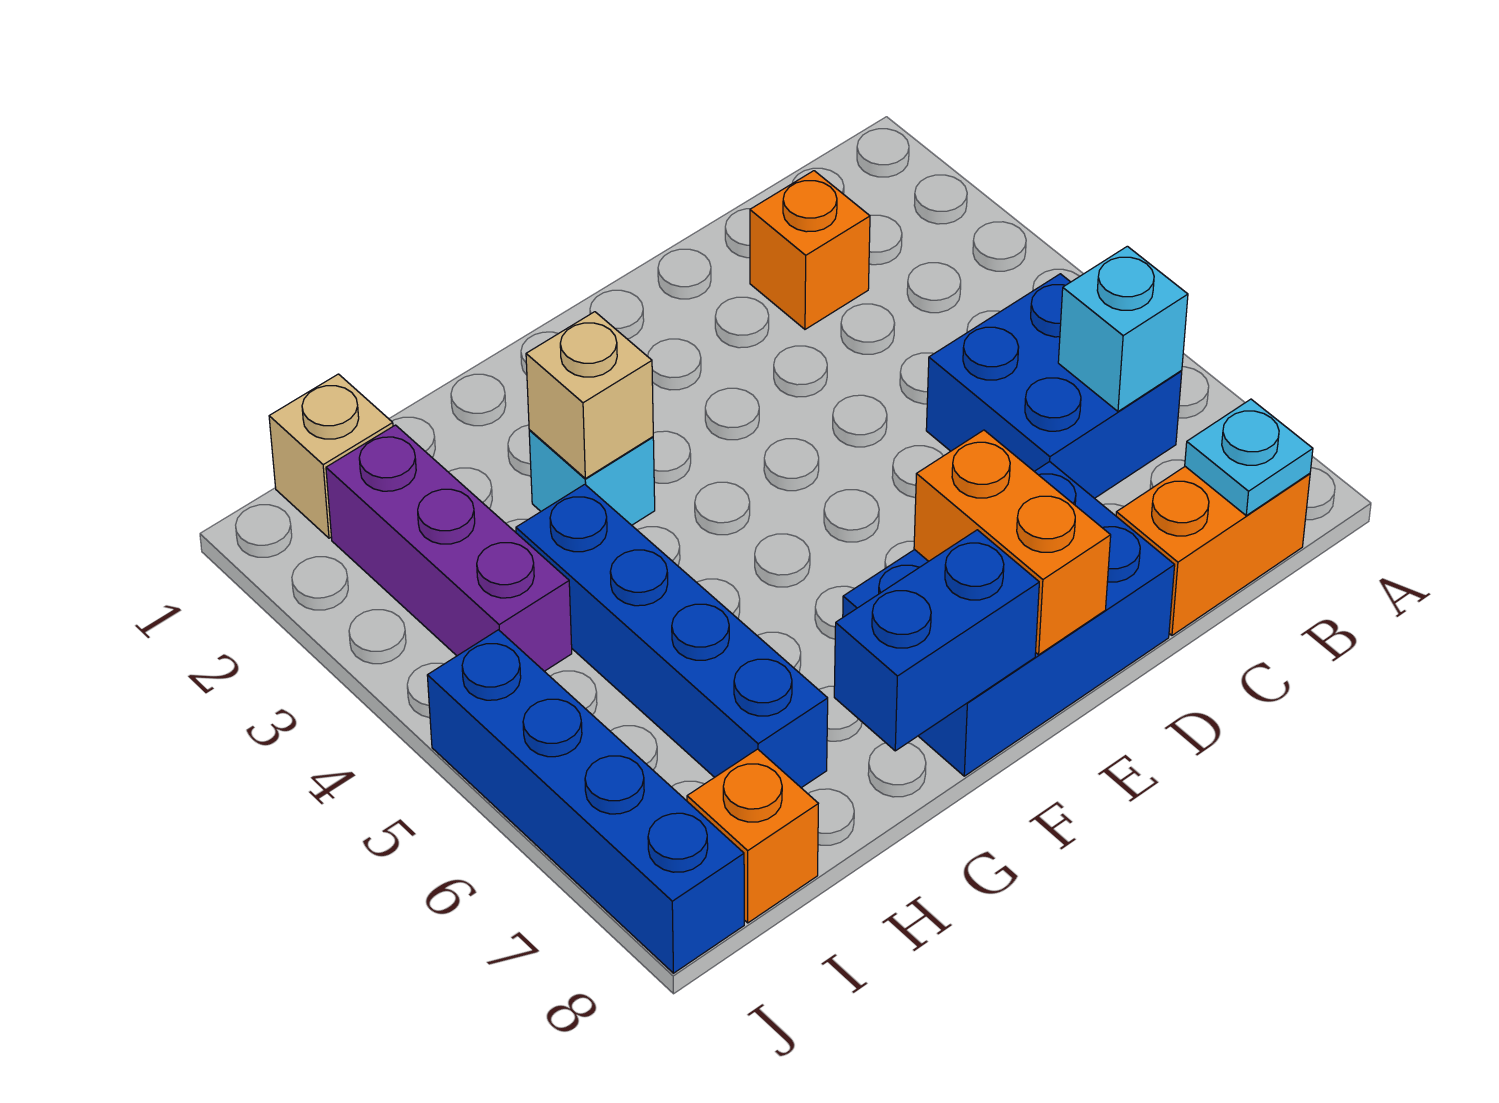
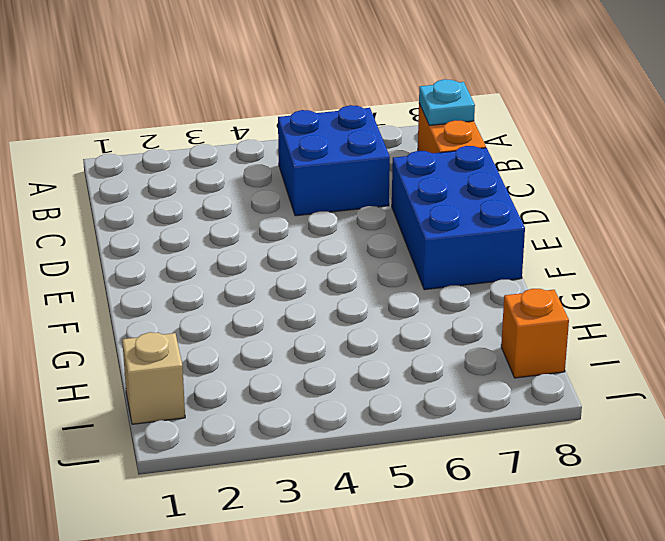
none -> orange 1x1 brick [750,171,870,329]
none -> cyan 1x1 brick [529,430,655,525]
none -> blue 1x4 brick [516,484,828,788]

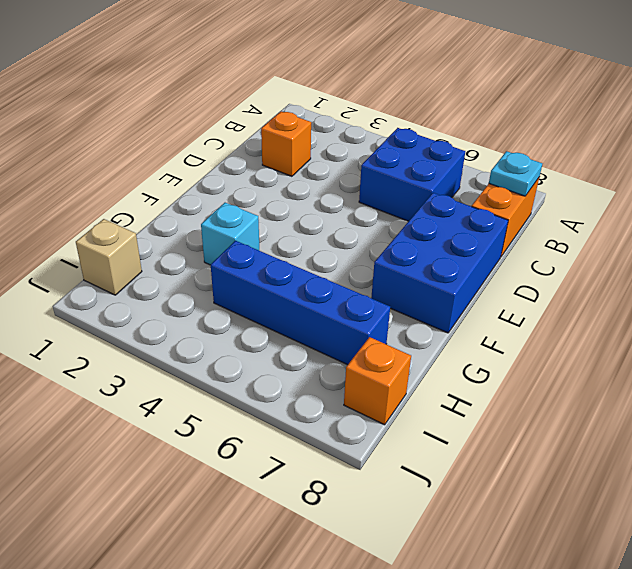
none -> purple 1x3 brick [326,425,572,671]
none -> blue 1x4 brick [427,630,744,973]
none -> cyan 1x1 brick [1058,246,1188,411]

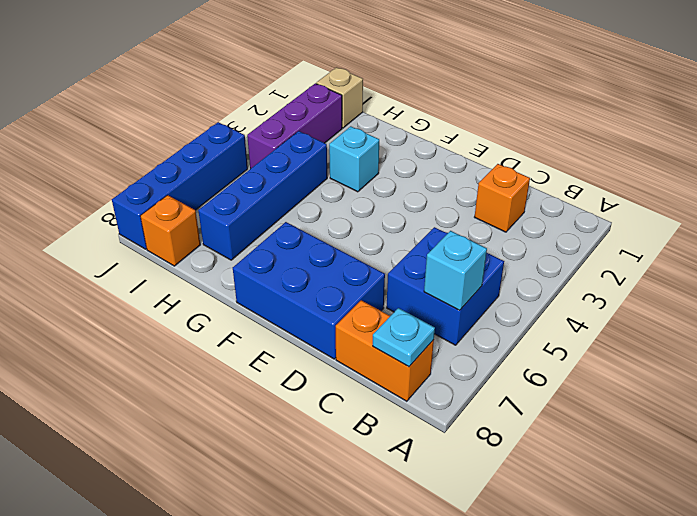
none -> orange 1x2 brick [914,430,1111,655]
none -> blue 1x2 brick [834,530,1039,751]
none -> tan 1x1 brick [526,312,653,478]

